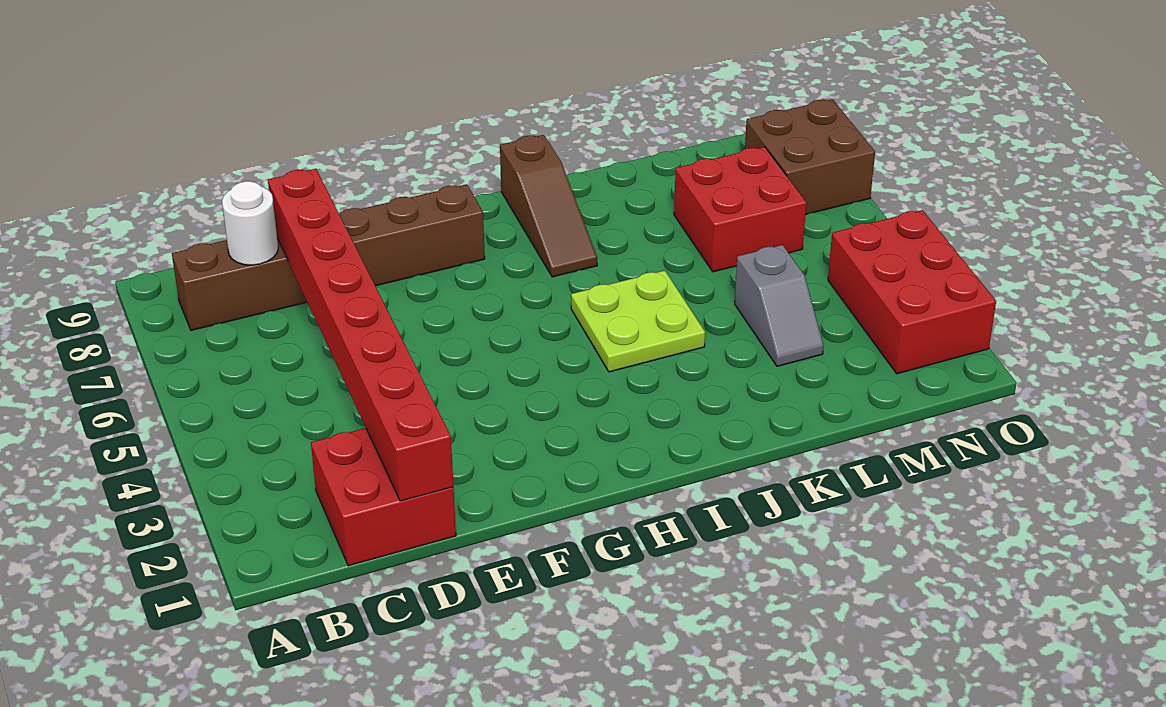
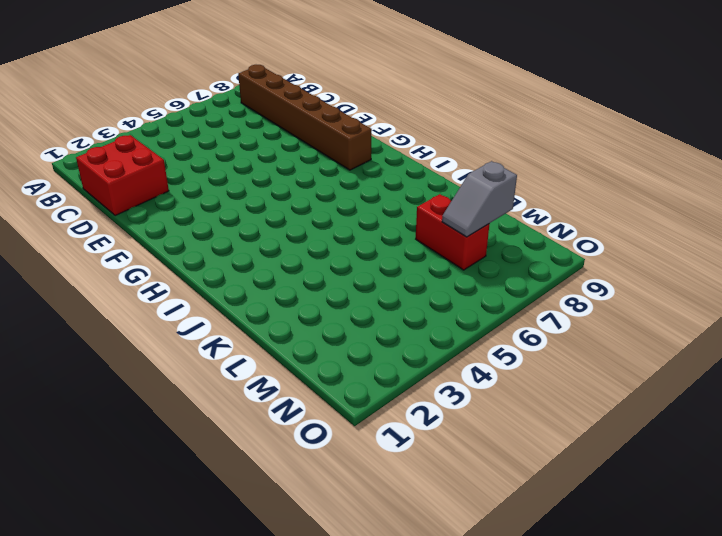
red 1x2 brick [416,194,489,270] -> red 2x2 brick [674,147,806,272]
grey 1x2 slope [442,161,517,237] -> grey 1x2 slope moved to [735,245,823,366]
none -> lime 2x2 plate [571,271,705,372]
none -> brown 1x3 slope [500,135,597,277]

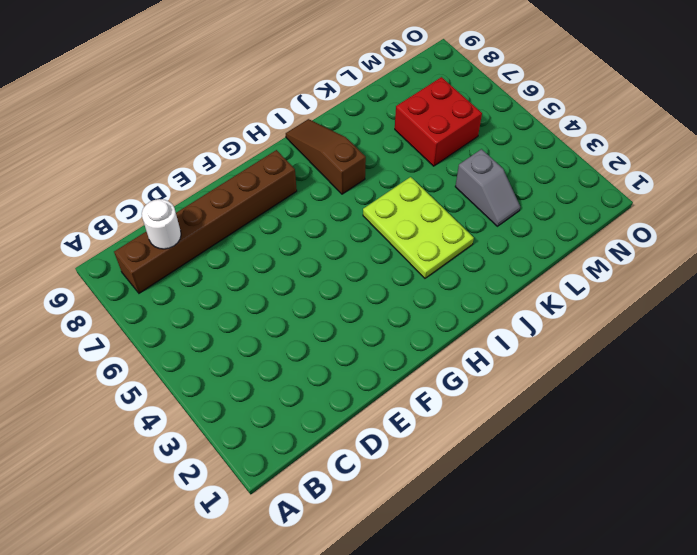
lime 2x3 plate [363,177,474,278] -> lime 2x2 plate [571,271,705,372]
brown 1x3 slope [286,119,366,194] -> brown 1x3 slope turned to [500,135,597,277]
none -> red 2x2 brick [311,428,456,566]
none -> red 2x3 brick [828,210,996,374]

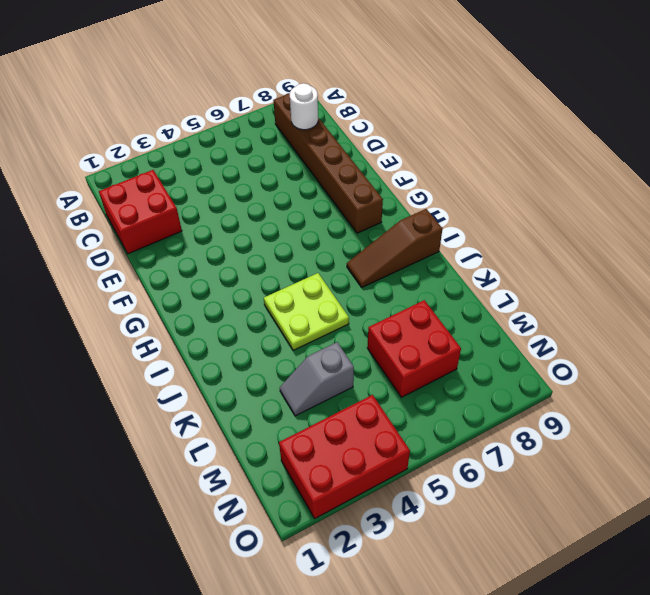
none -> brown 2x2 brick [745,99,875,215]
none -> red 1x8 brick [268,169,453,501]

